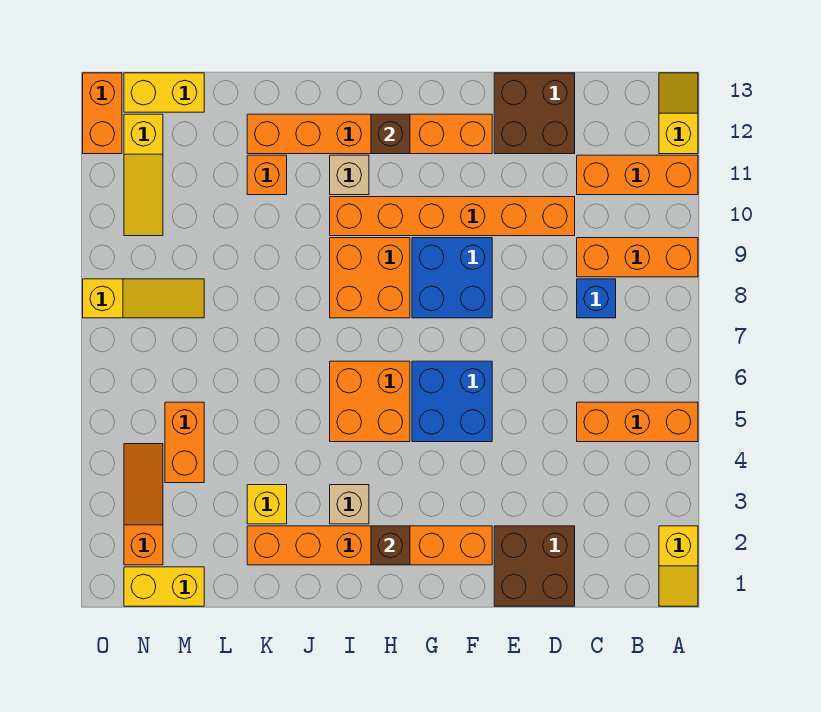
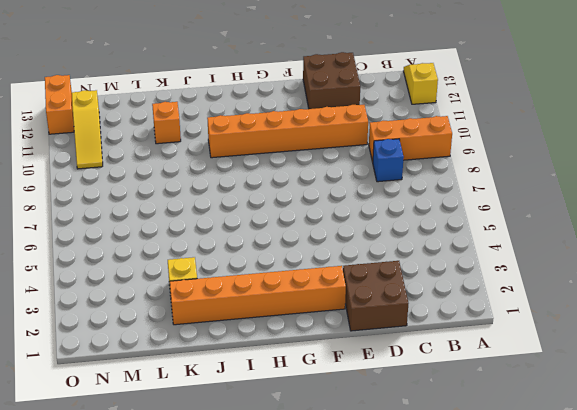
none -> yellow 1x2 slope [659,526,698,606]
none -> orange 1x3 brick [577,402,698,442]
none -> orange 1x3 brick [577,155,698,195]

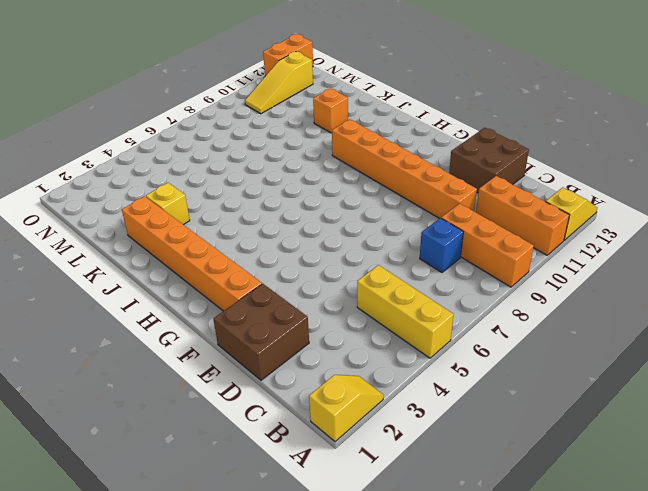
yellow 1x2 slope [309,375,384,442] -> yellow 1x2 slope turned to [659,526,698,606]
yellow 1x3 brick [357,265,454,358] -> orange 1x3 brick [577,402,698,442]
none -> blue 2x2 brick [412,361,492,442]
none -> blue 2x2 brick [412,238,492,318]
none -> orange 1x6 brick [247,114,492,154]

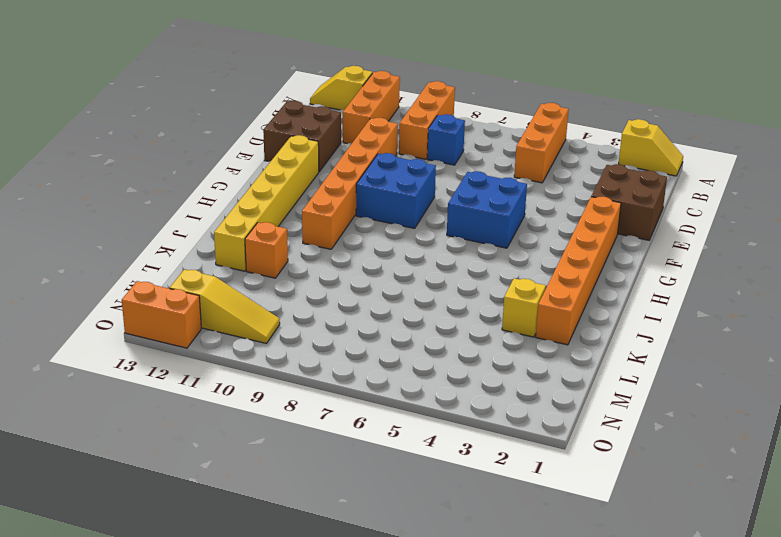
yellow 1x6 brick [214,135,319,271] -> orange 1x6 brick [247,114,492,154]
none -> orange 2x2 brick [330,361,410,442]
none -> orange 2x2 brick [330,238,410,318]
none -> tan 1x1 brick [330,485,369,524]

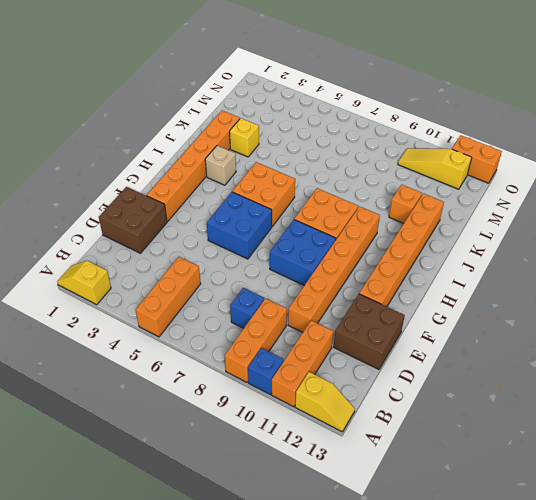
blue 1x1 brick [248,348,284,395] -> none
none -> tan 1x1 brick [330,155,369,195]
none -> yellow 1x2 brick [124,567,204,606]
none -> orange 1x2 brick [165,402,204,483]

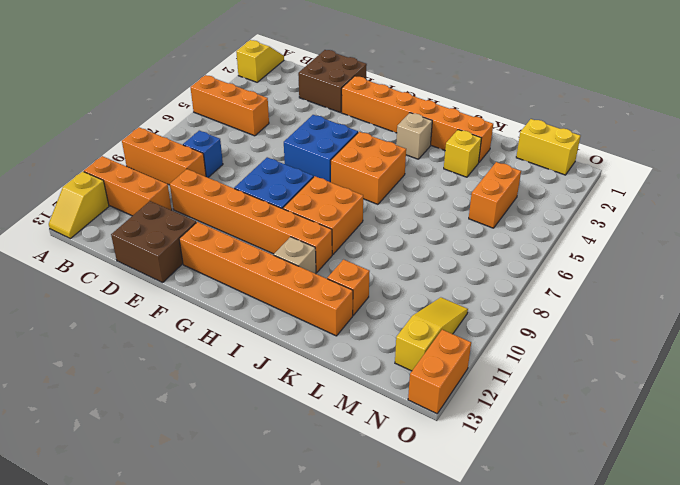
none -> yellow 1x3 slope [83,279,204,318]
none -> yellow 1x2 brick [124,73,204,112]
none -> orange 1x3 slope [124,444,163,565]

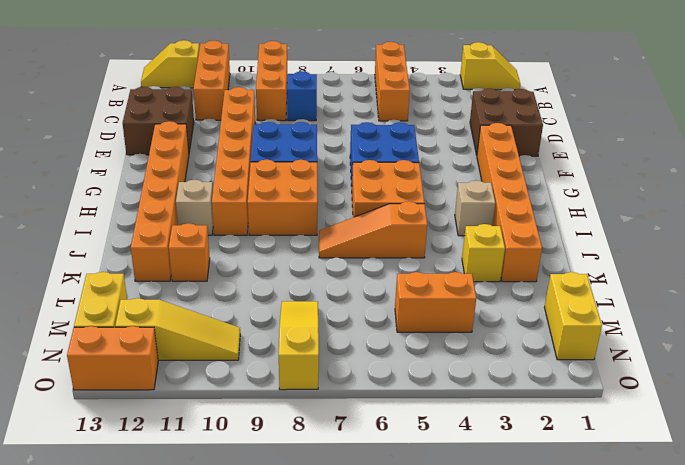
orange 1x3 slope [319,201,427,258] -> orange 1x3 slope moved to [124,444,163,565]
none -> brown 1x1 brick [371,526,410,565]
none -> brown 1x1 brick [371,114,410,154]

